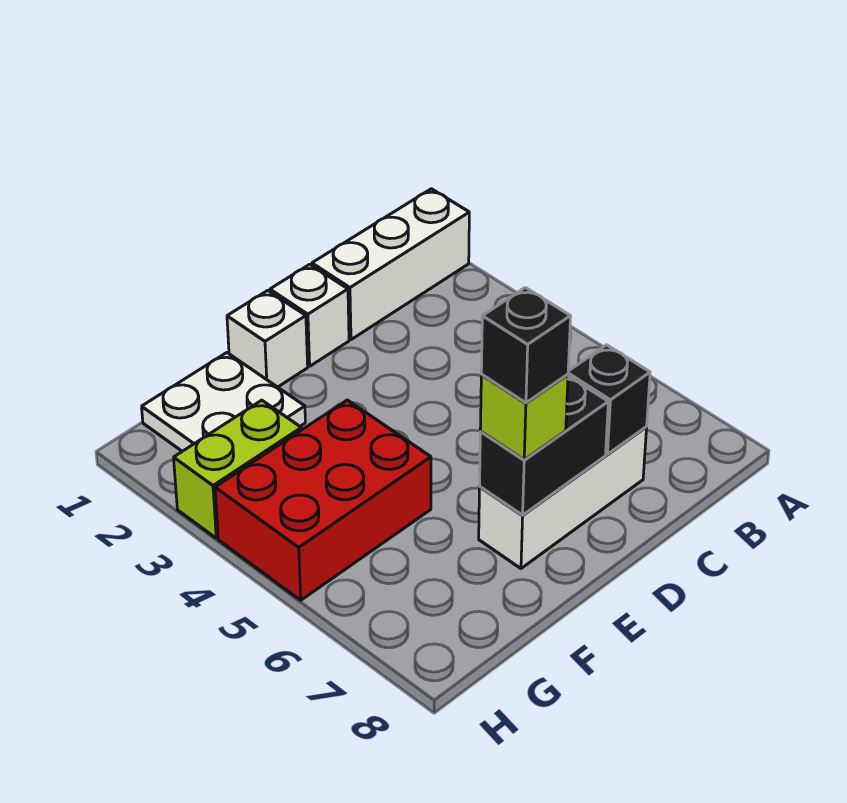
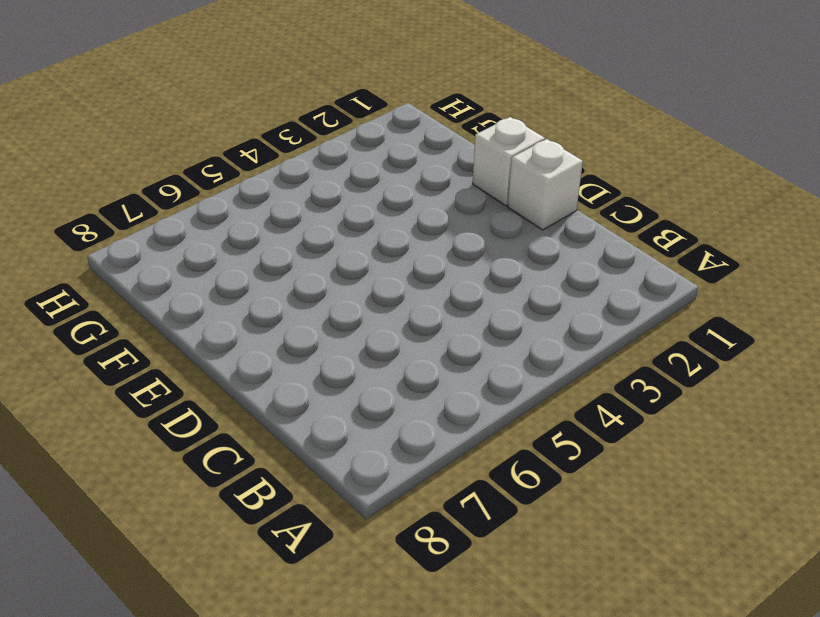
none -> white 1x3 brick [312,189,469,340]
none -> white 1x3 brick [479,427,647,568]

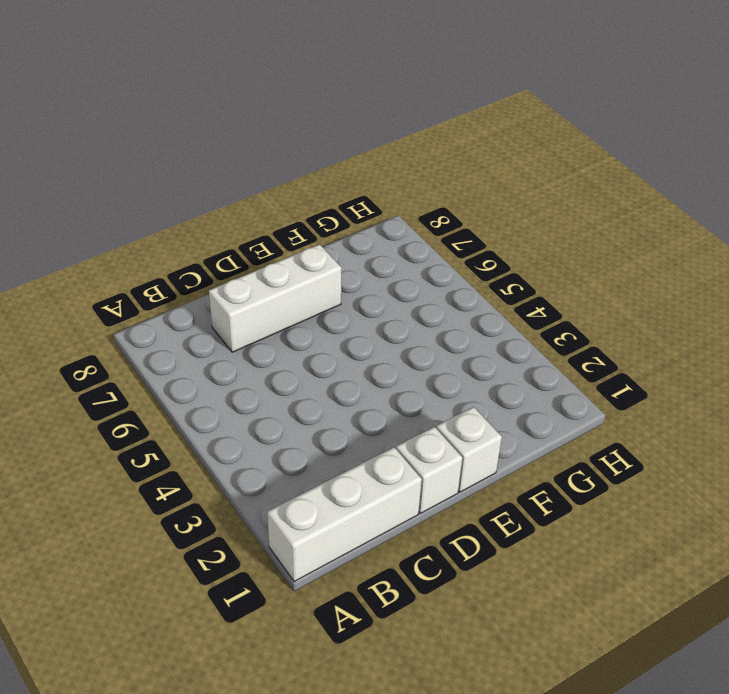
none -> white 2x2 plate [142,353,305,451]
none -> red 2x3 brick [215,400,431,600]

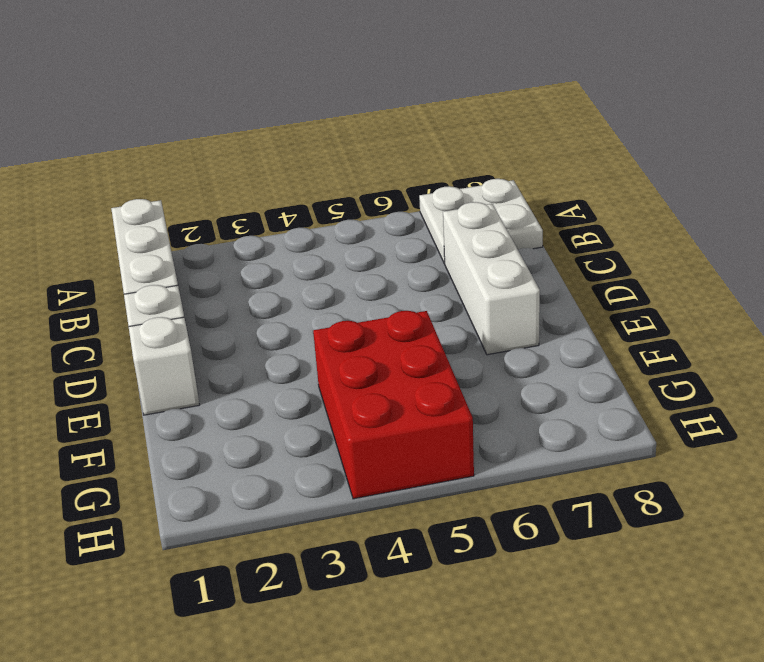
white 2x2 plate [419,179,543,264] -> white 2x2 plate moved to [142,353,305,451]
none -> lime 1x2 brick [174,400,301,538]
none -> black 1x1 brick [568,345,650,454]

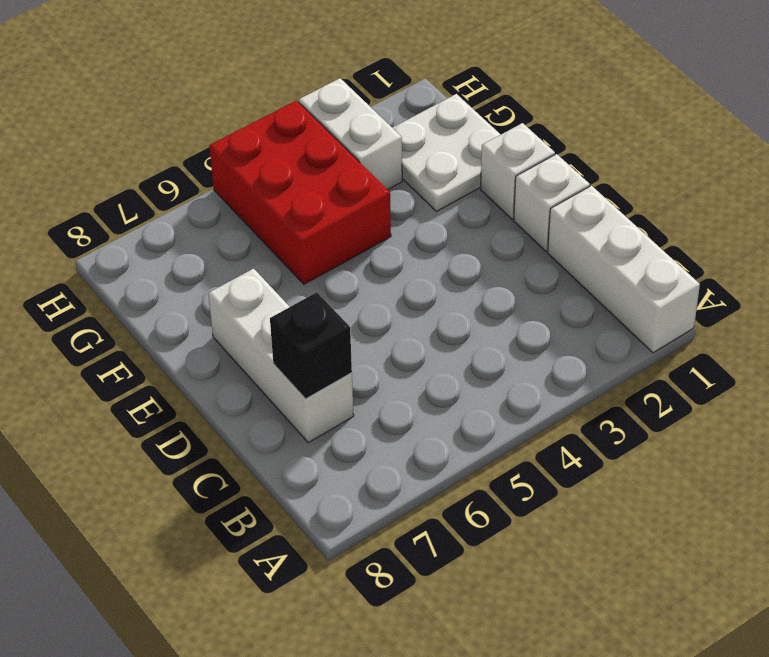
white 1x2 brick [299,78,402,190] -> lime 1x2 brick [174,400,301,538]
none -> black 1x2 brick [480,376,608,515]
none -> lime 1x1 brick [480,374,568,460]

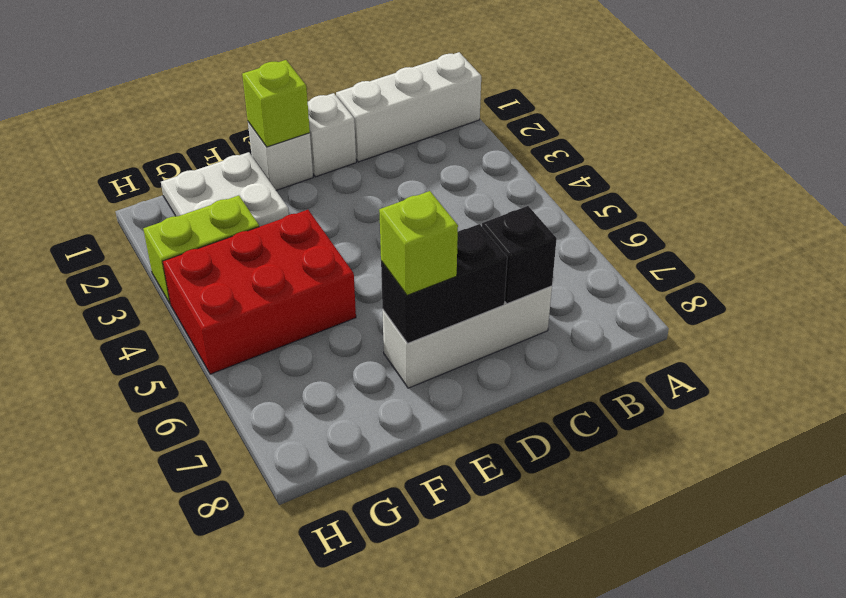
lime 1x1 brick [242,60,310,147] -> none
none -> black 1x1 brick [481,288,571,403]

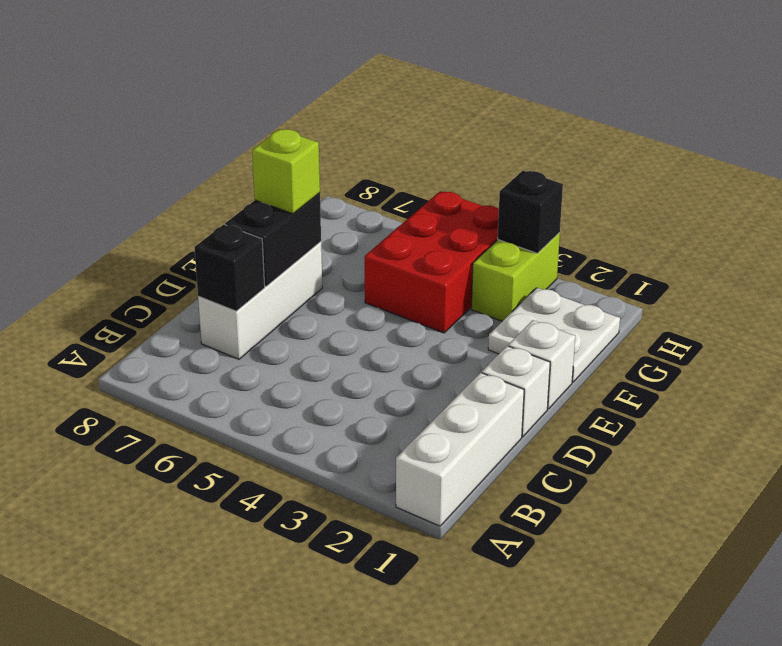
black 1x1 brick [498,171,563,253] -> black 1x1 brick moved to [481,288,571,403]

